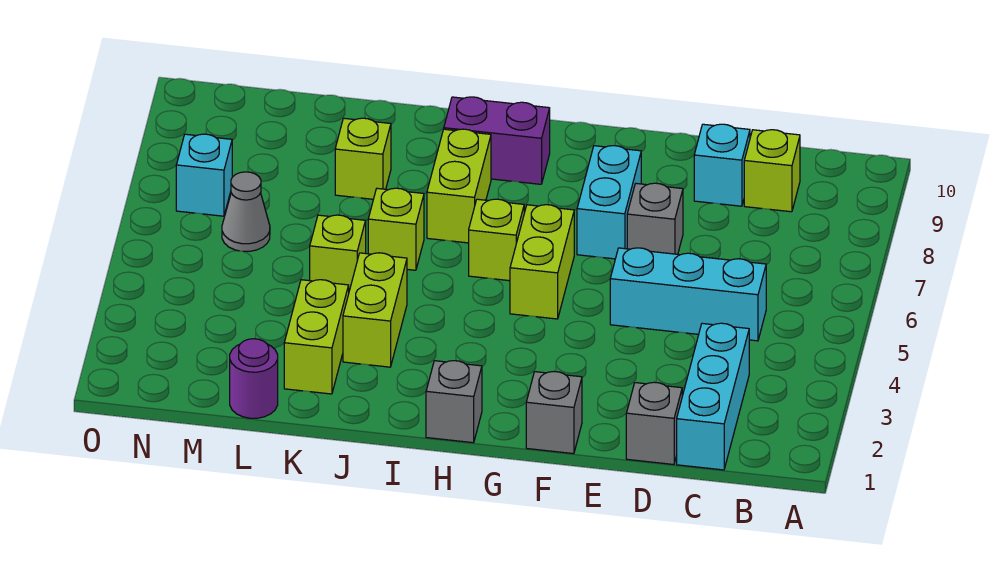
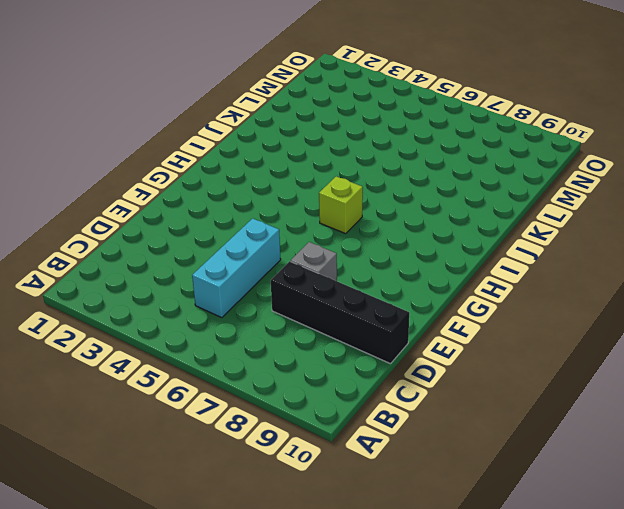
black 1x4 brick [271,261,409,364] -> cyan 1x1 brick [694,124,750,206]
none -> cyan 1x3 brick [677,323,749,470]
none -> lime 1x1 brick [744,130,800,212]
none -> grey 1x1 brick [626,382,682,464]

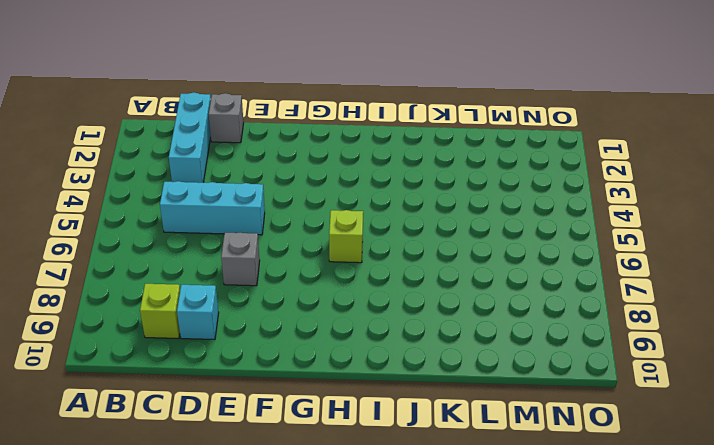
none -> grey 1x1 brick [526,372,582,454]
none -> cyan 1x2 brick [577,146,641,259]
none -> lime 1x2 brick [510,205,574,319]

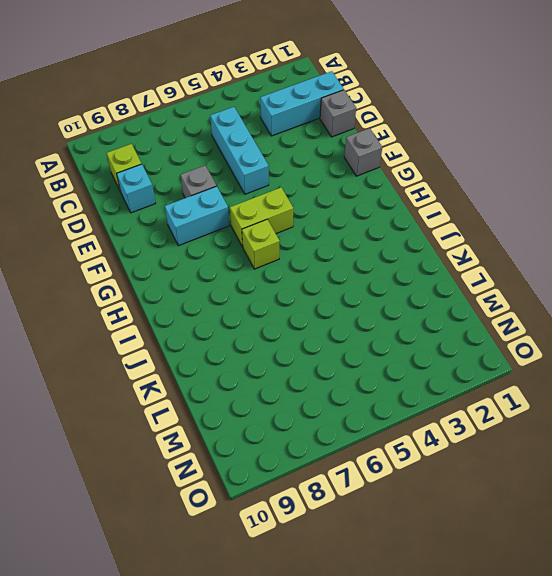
none -> grey 1x1 brick [426,361,482,443]
none -> purple 1x2 brick [444,97,550,184]
none -> lime 1x2 brick [427,129,491,243]

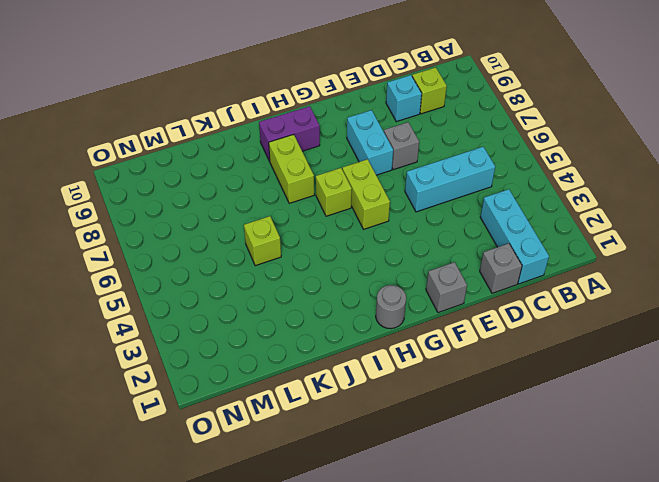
grey 1x1 round brick [376,285,406,329] -> grey 1x1 brick [426,361,482,443]
none -> lime 1x2 brick [343,253,407,367]
none -> lime 1x1 brick [368,188,424,270]
none -> lime 1x2 brick [284,280,349,394]

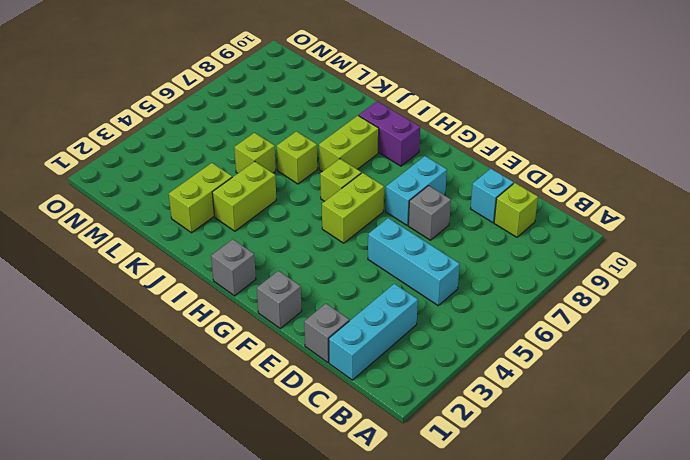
none -> lime 1x1 brick [335,118,391,199]
none -> purple 1x1 round brick [230,339,278,418]
none -> grey 1x1 cone [222,172,270,251]

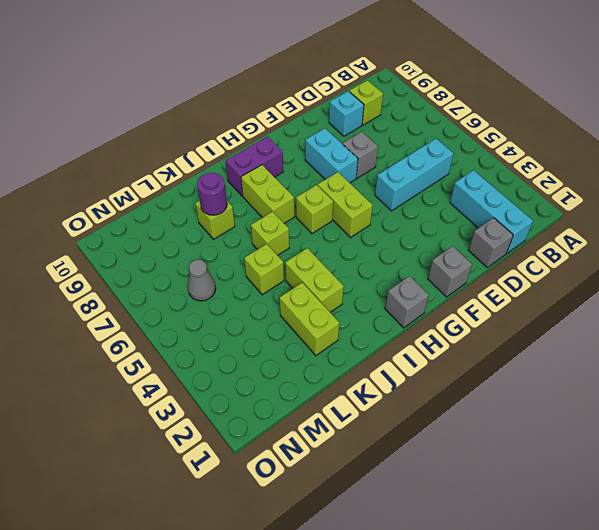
purple 1x1 round brick [197,173,227,215] -> purple 1x1 round brick moved to [230,339,278,418]
none -> cyan 1x1 brick [176,134,232,216]

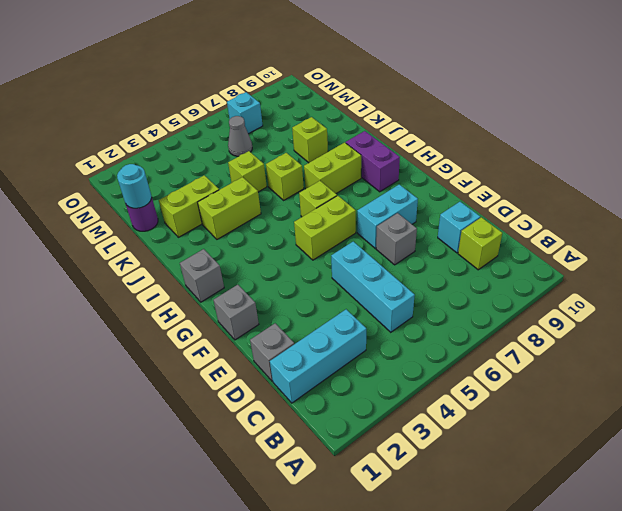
cyan 1x1 round brick [117,164,152,208] -> none

